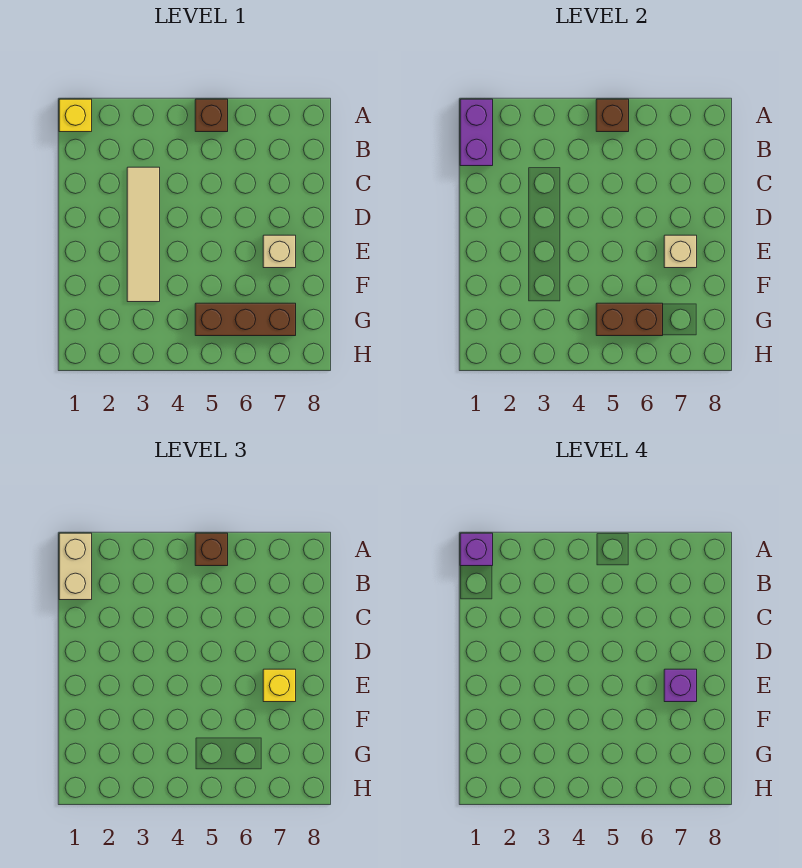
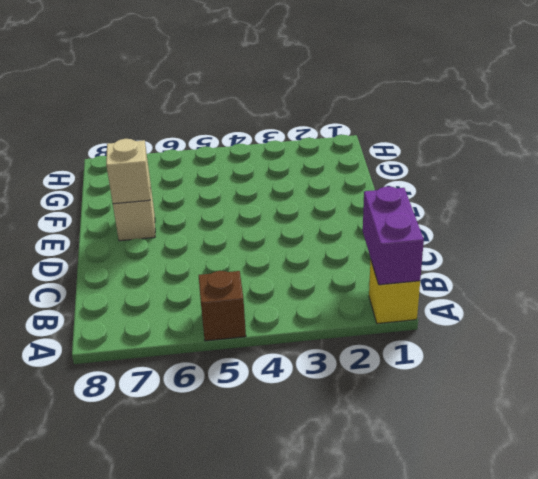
none -> tan 1x4 tile [127,167,160,302]
none -> brown 1x3 brick [195,303,296,336]
none -> brown 1x1 brick [596,99,629,132]

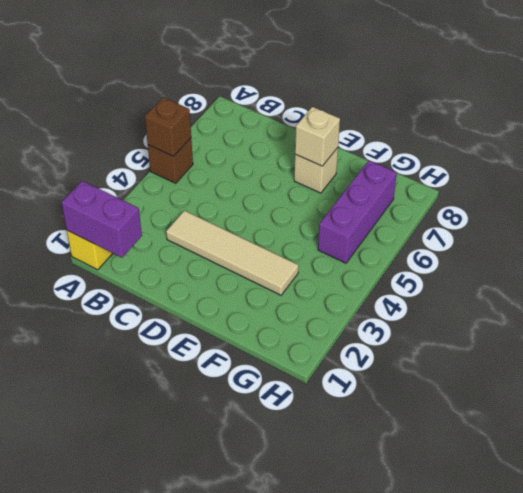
purple 1x3 brick [318,160,397,263] -> brown 1x3 brick [195,303,296,336]
none -> brown 1x2 brick [596,303,663,336]
none -> tan 1x2 brick [59,533,92,600]
none -> brown 1x1 brick [195,533,228,566]

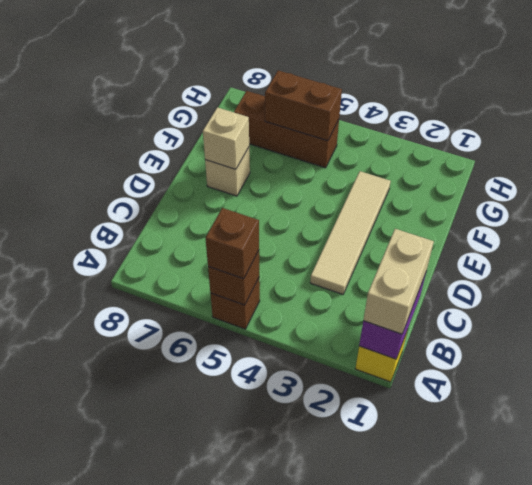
none -> yellow 1x1 brick [263,669,296,702]
none -> purple 1x1 brick [460,533,493,566]
none -> purple 1x1 brick [664,669,697,702]

